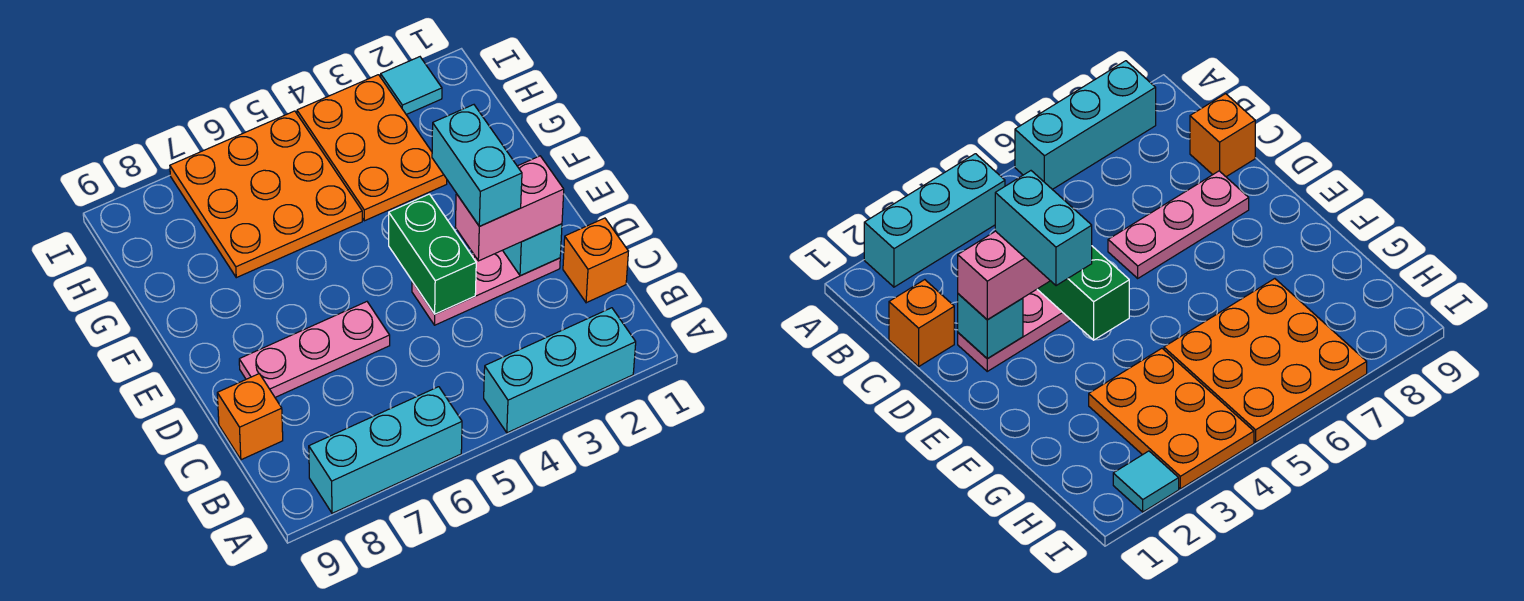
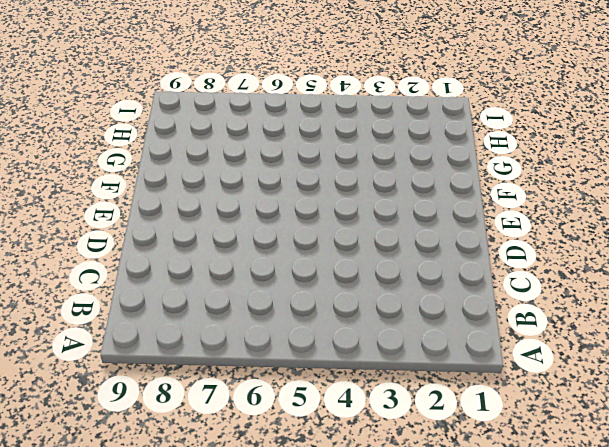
none -> cyan 1x3 brick [484,308,636,433]
none -> cyan 1x3 brick [309,387,462,513]
none -> orange 1x1 brick [563,218,628,303]

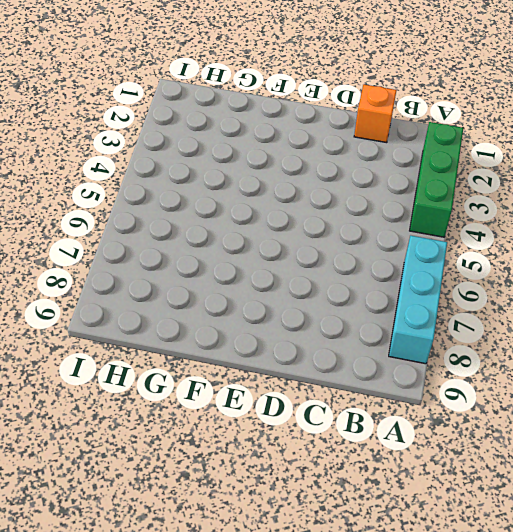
green 1x3 brick [410,122,463,237] -> cyan 1x3 brick [484,308,636,433]
none -> orange 1x1 brick [217,374,283,460]
none -> pink 1x3 plate [412,250,560,325]
none -> pink 1x3 plate [239,302,390,397]

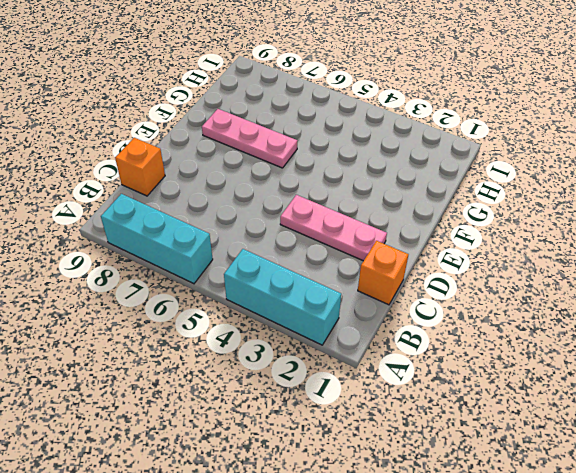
pink 1x3 plate [202,109,297,168] -> pink 1x3 plate moved to [239,302,390,397]
none -> orange 2x3 plate [297,75,447,221]
none -> orange 3x3 plate [170,111,362,278]
none -> cyan 1x1 tile [381,57,442,115]

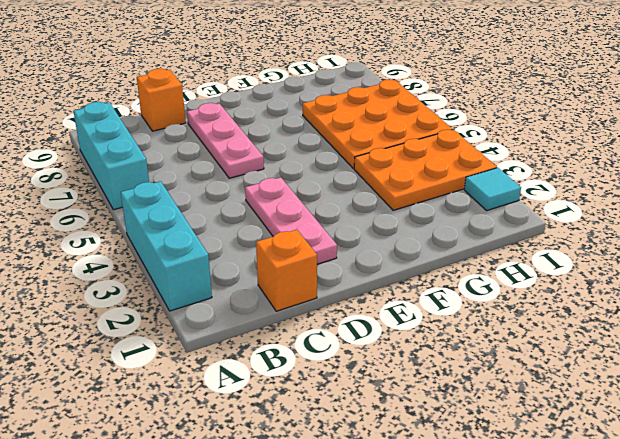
none -> cyan 1x1 brick [503,224,562,276]
none -> green 1x2 brick [389,194,476,314]
none -> pink 1x2 brick [455,156,564,261]

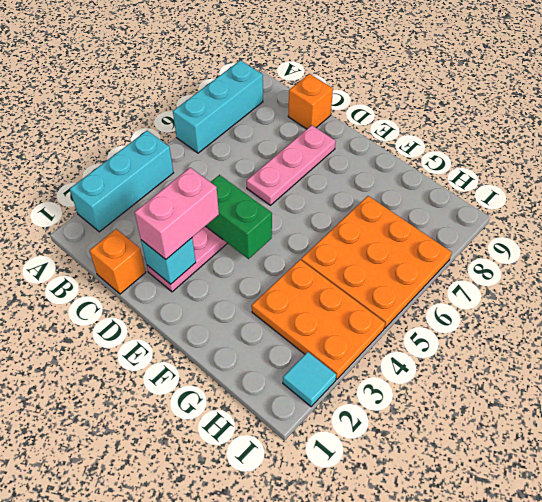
none -> cyan 1x2 brick [432,105,522,226]

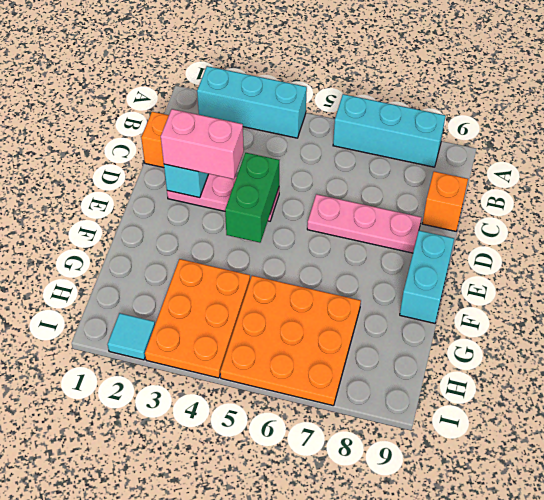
cyan 1x2 brick [400,231,454,323] -> cyan 1x2 brick moved to [432,105,522,226]

